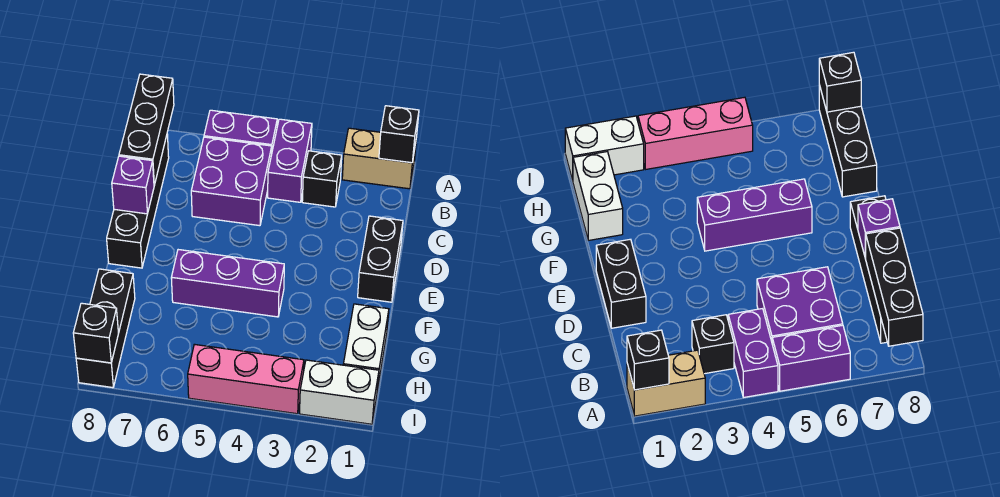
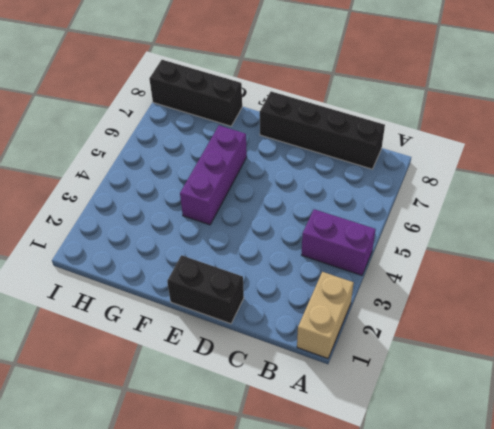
none -> purple 1x2 brick [204,110,277,150]
none -> black 1x1 brick [302,151,342,207]
none -> purple 2x2 brick [191,137,272,226]

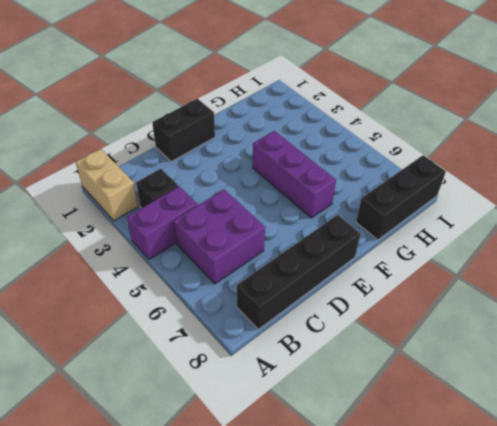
none -> purple 1x2 brick [204,110,277,150]
none -> white 1x2 brick [343,304,389,391]
none -> white 1x2 brick [300,360,379,424]

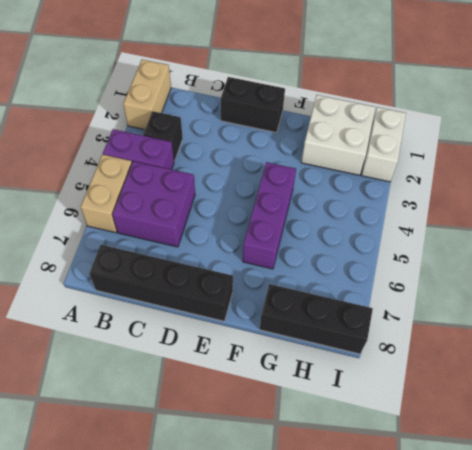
tan 1x2 brick [81,154,132,233] -> purple 1x2 brick [204,110,277,150]
white 2x2 brick [301,95,375,175] -> white 1x2 brick [343,304,389,391]
none -> pink 1x3 brick [188,344,304,414]
none -> black 1x1 brick [379,106,419,163]
none -> black 1x3 brick [119,74,174,185]

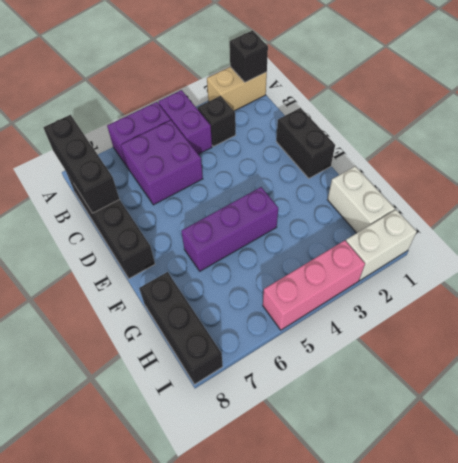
none -> purple 1x1 brick [112,156,154,214]
none -> black 1x1 brick [73,303,119,363]

